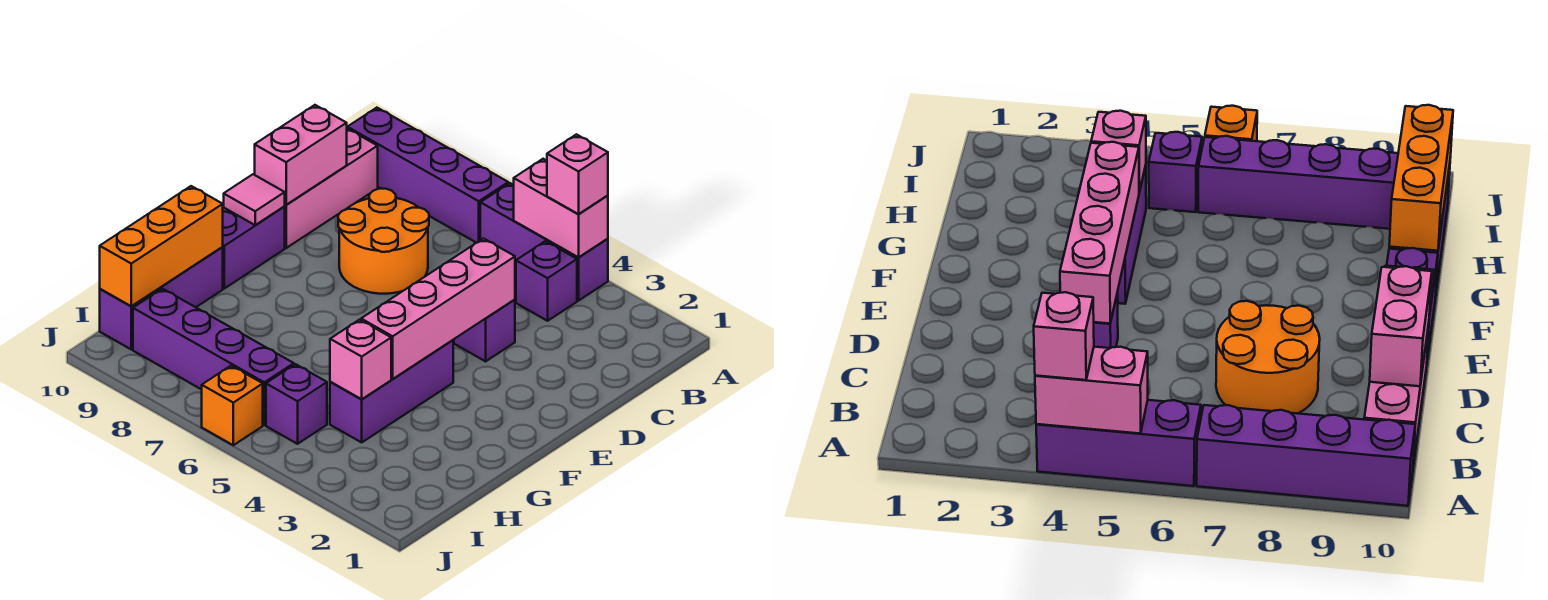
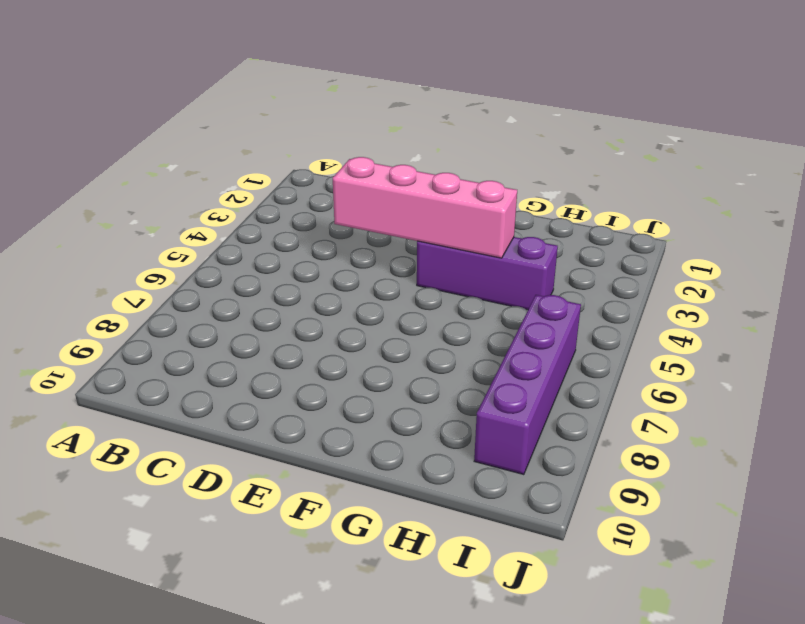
none -> purple 1x3 brick [480,183,608,301]
none -> purple 1x4 brick [347,108,508,243]
none -> purple 1x1 brick [516,241,577,321]

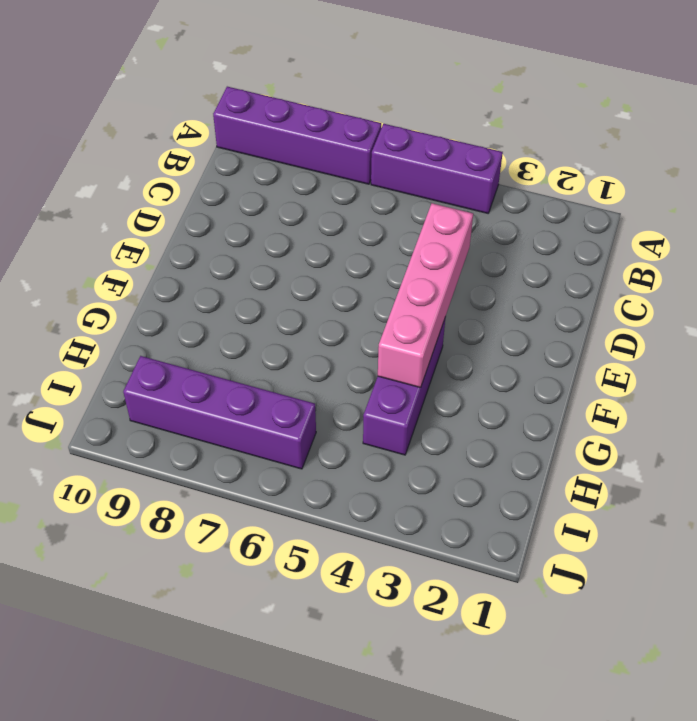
none -> purple 1x1 brick [516,241,577,321]
none -> pink 1x3 brick [284,129,378,248]
none -> orange 2x2 round brick [338,189,429,294]

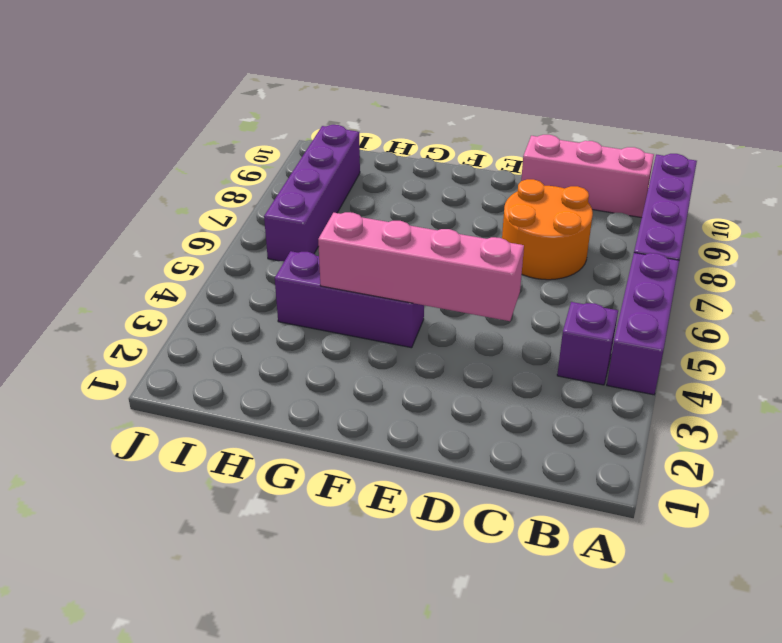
none -> purple 1x1 brick [454,300,515,361]
none -> purple 1x2 brick [223,207,285,288]
none -> purple 1x3 brick [100,247,223,349]

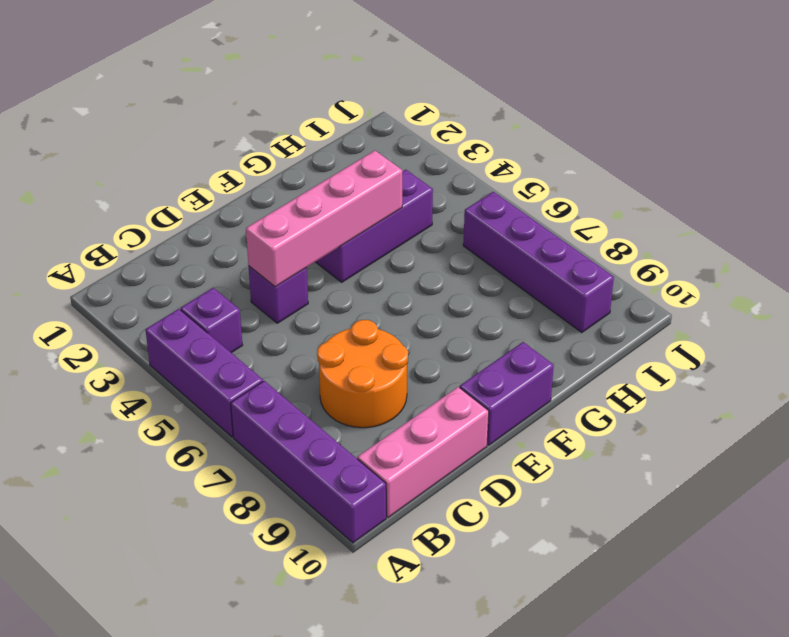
none -> purple 1x3 brick [100,247,223,349]
none -> purple 1x1 brick [266,364,327,444]
none -> orange 1x1 brick [202,366,263,445]

